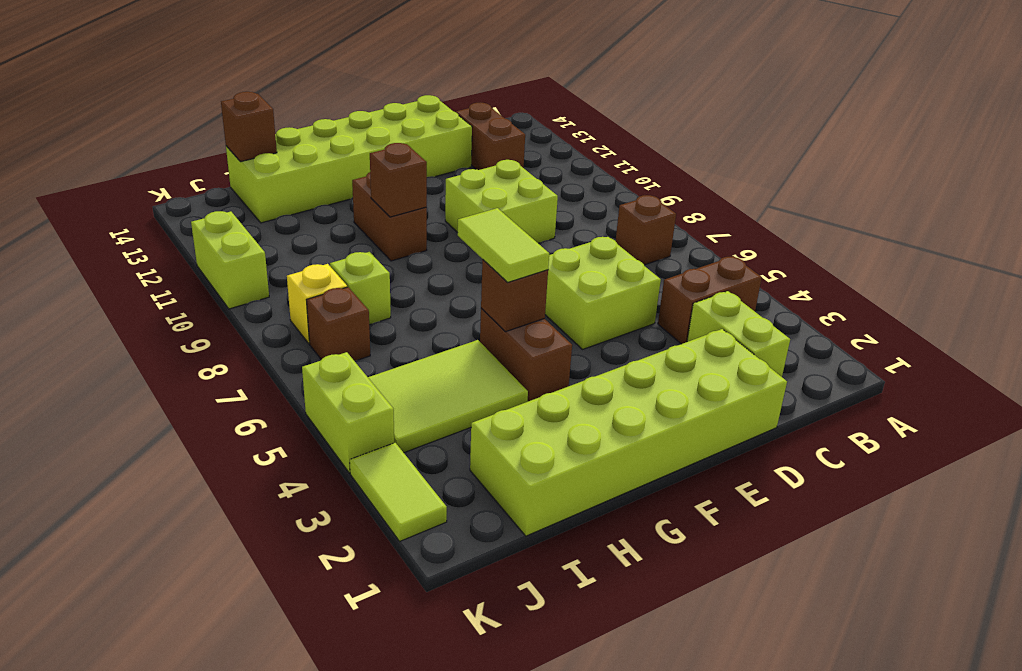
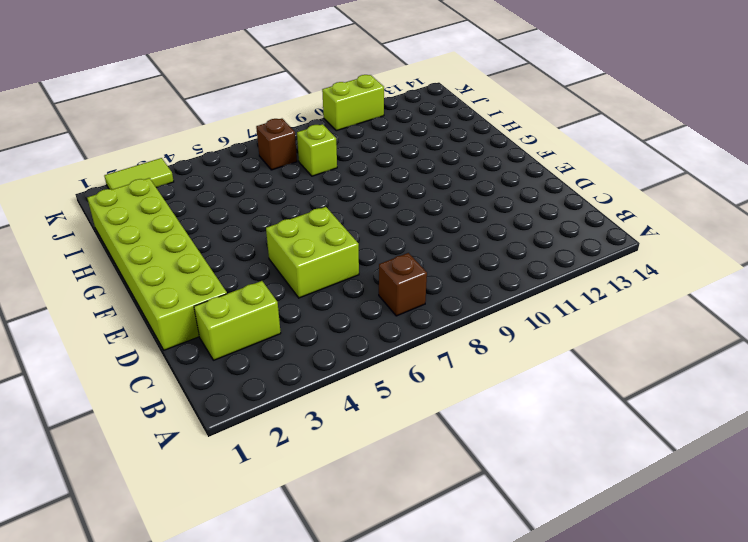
none -> brown 1x2 brick [658,256,762,344]
none -> brown 1x2 brick [456,103,525,170]
none -> lime 2x2 brick [445,160,558,243]

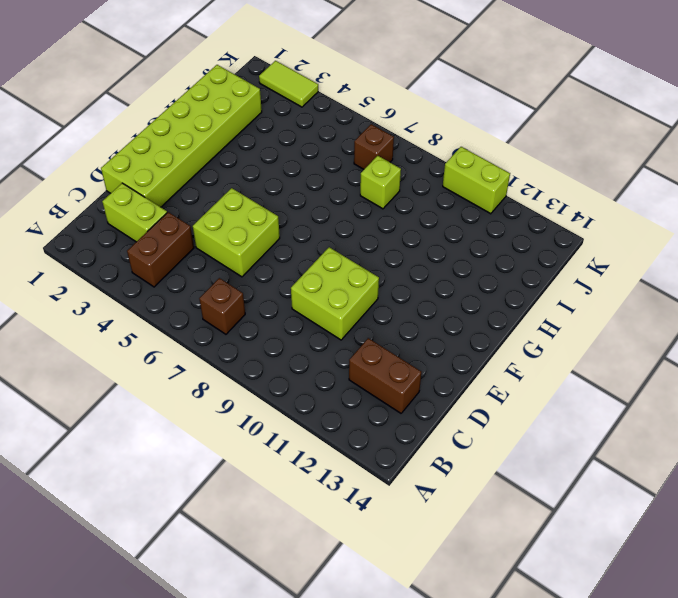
none -> lime 2x6 brick [226,95,472,223]
none -> brown 1x2 brick [480,308,572,401]
none -> brown 1x2 brick [352,172,427,261]

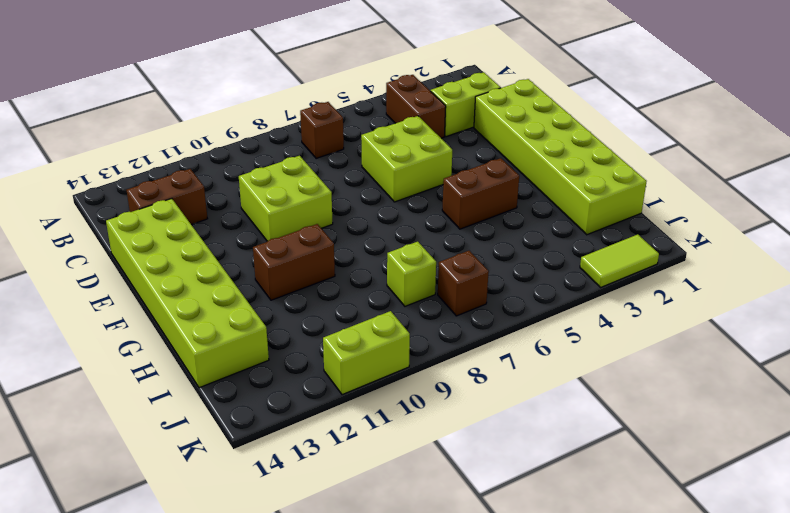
none -> lime 2x3 tile [368,340,528,453]
none -> yellow 1x1 brick [287,264,347,344]
none -> lime 1x2 brick [302,352,394,473]

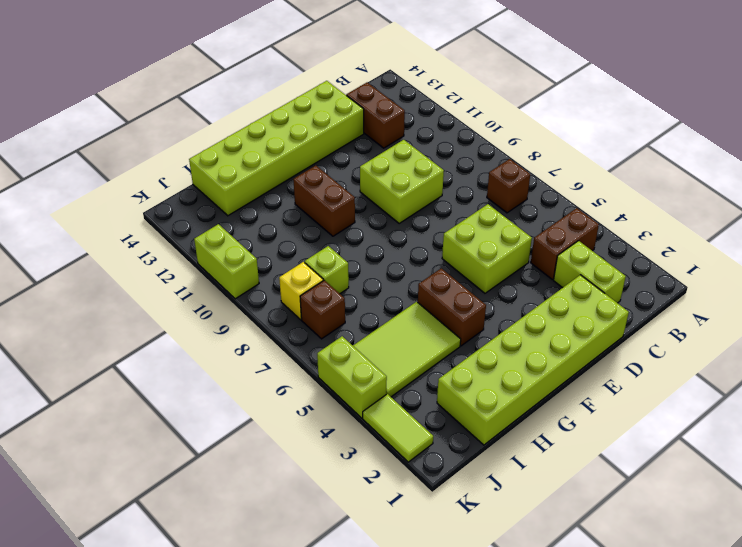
none -> brown 1x1 brick [481,260,548,332]
none -> brown 1x1 brick [370,143,427,217]
none -> brown 1x1 brick [221,92,277,162]

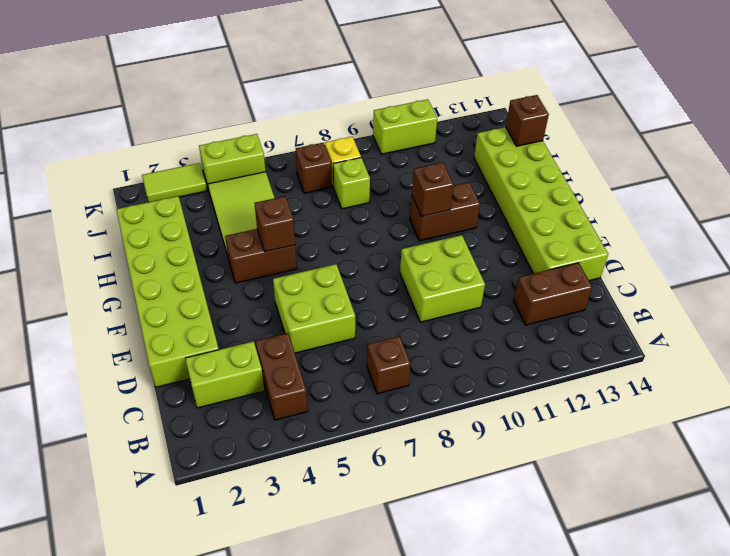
none -> lime 1x2 tile [458,208,549,283]

